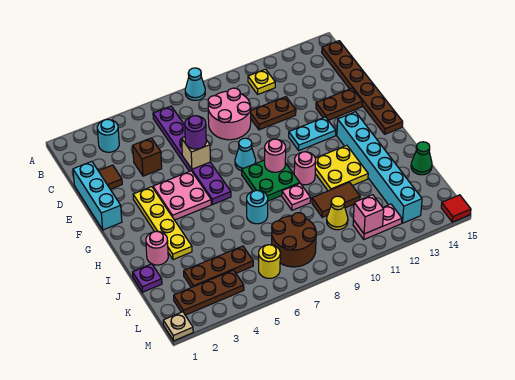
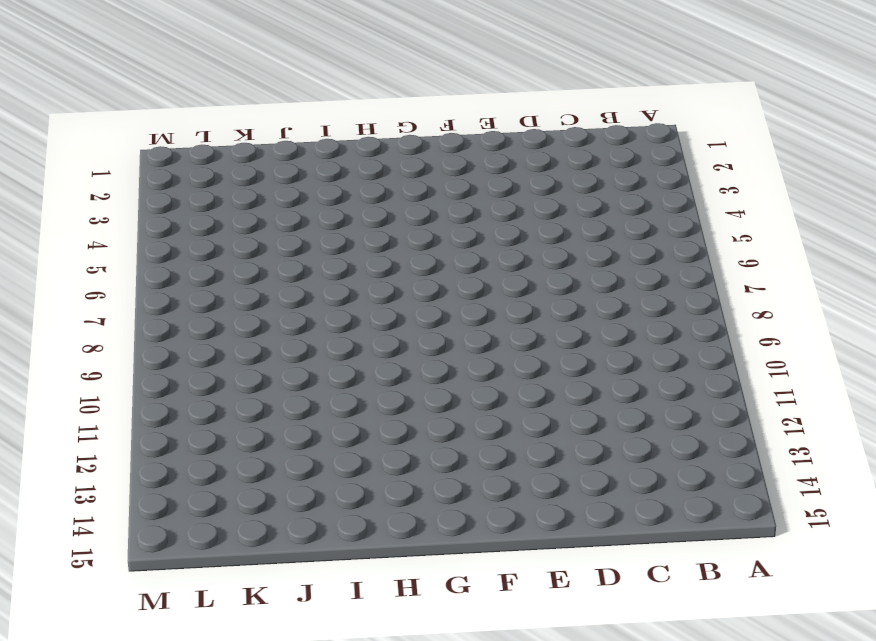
none -> cyan 1x1 cone [185,68,205,100]
none -> cyan 1x1 round brick [97,119,119,152]
none -> purple 1x6 plate [153,106,231,205]
none -> yellow 1x1 plate [248,69,275,94]

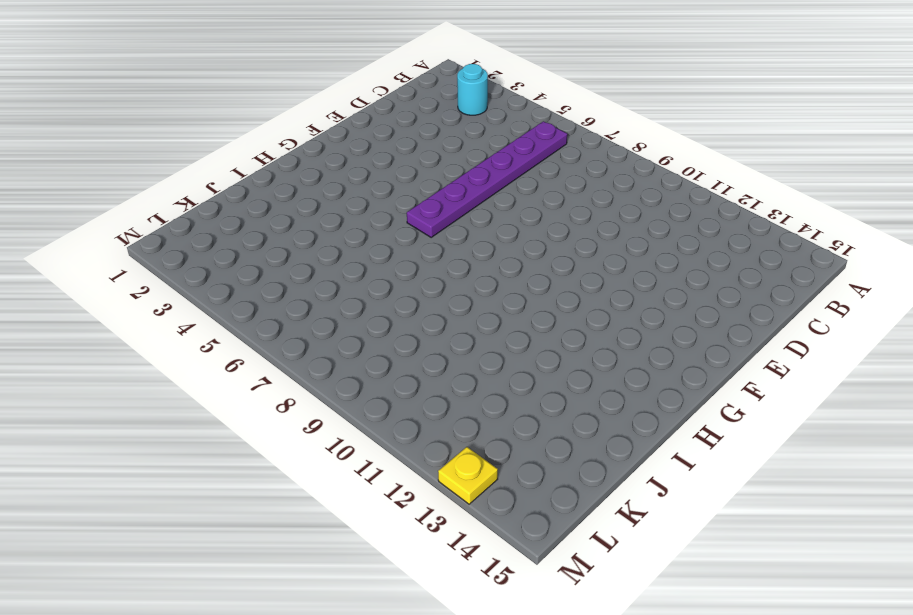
yellow 1x1 plate [438,447,498,504] -> yellow 1x1 plate moved to [248,69,275,94]
none -> cyan 1x1 cone [185,68,205,100]
none -> brown 1x6 plate [322,41,403,134]
none -> pink 2x2 round brick [208,88,251,140]
none -> cyan 1x3 brick [73,161,122,230]

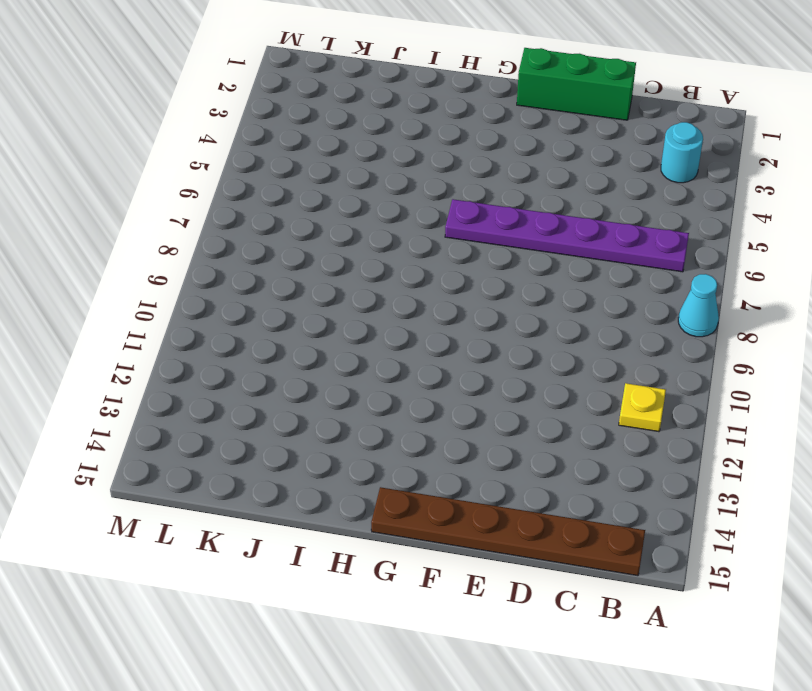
green 1x3 brick [517,48,636,120] -> cyan 1x3 brick [73,161,122,230]
none -> pink 2x2 round brick [208,88,251,140]
none -> brown 1x1 tile [99,165,122,189]
none -> brown 1x1 brick [133,138,162,176]
none -> brown 1x2 plate [251,97,296,130]

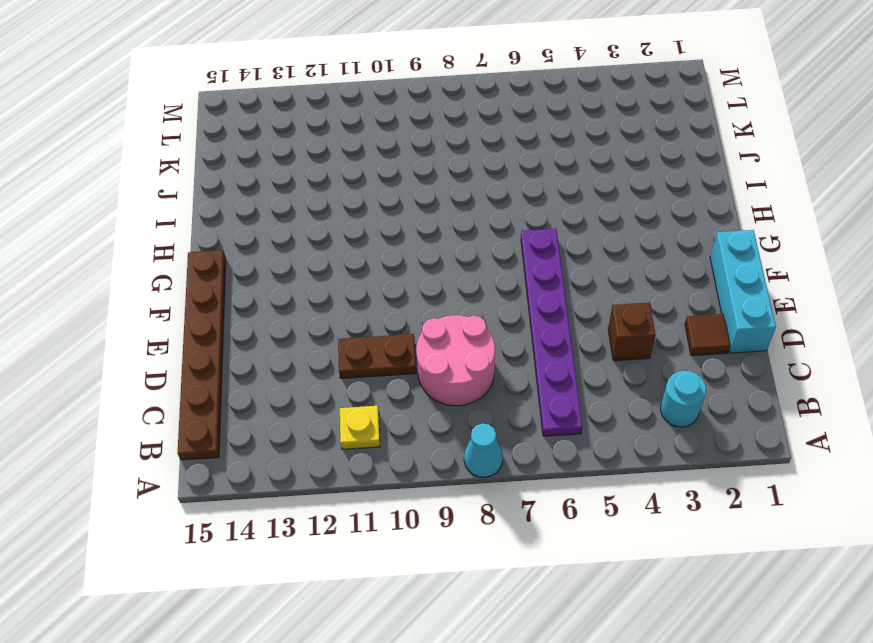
none -> brown 1x2 plate [316,88,362,120]
none -> yellow 1x4 plate [133,187,192,260]
none -> pink 2x2 plate [153,171,211,220]
none -> cyan 1x1 cone [235,138,256,171]

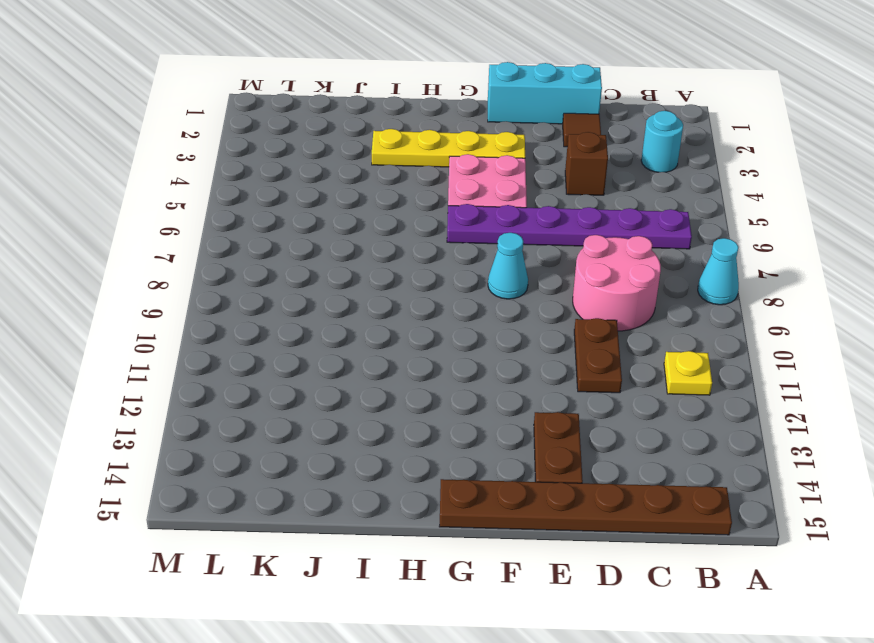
none -> cyan 1x2 plate [289,117,336,150]
none -> green 2x2 plate [242,160,300,201]
none -> cyan 1x6 brick [337,112,422,223]
none -> pink 1x1 round brick [294,152,316,185]

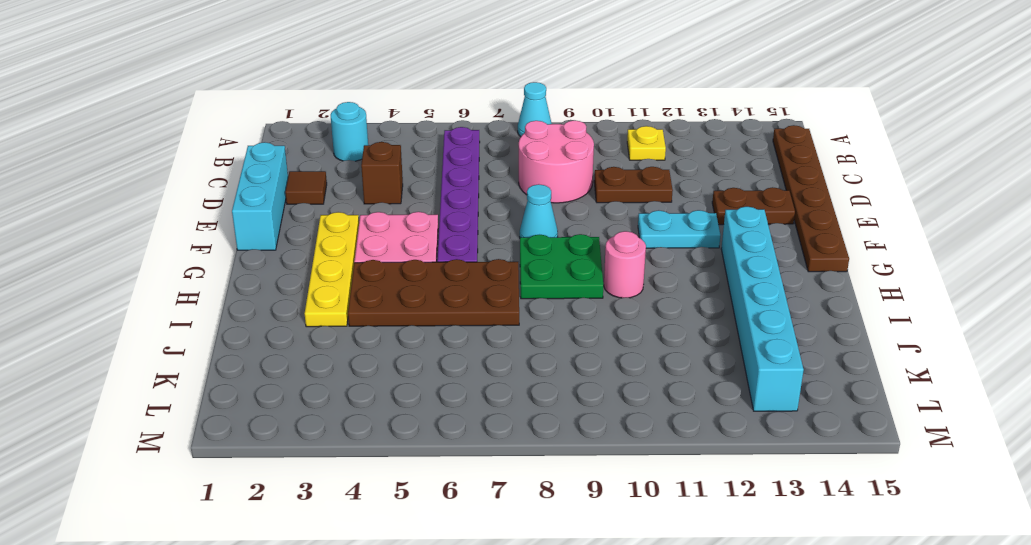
brown 2x4 plate [348,259,519,326] -> cyan 1x1 round brick [247,190,268,224]
none -> yellow 2x2 plate [315,145,368,191]
none -> pink 1x1 round brick [146,231,168,265]
none -> pink 1x1 plate [282,184,311,210]
none -> purple 1x1 plate [133,264,162,292]

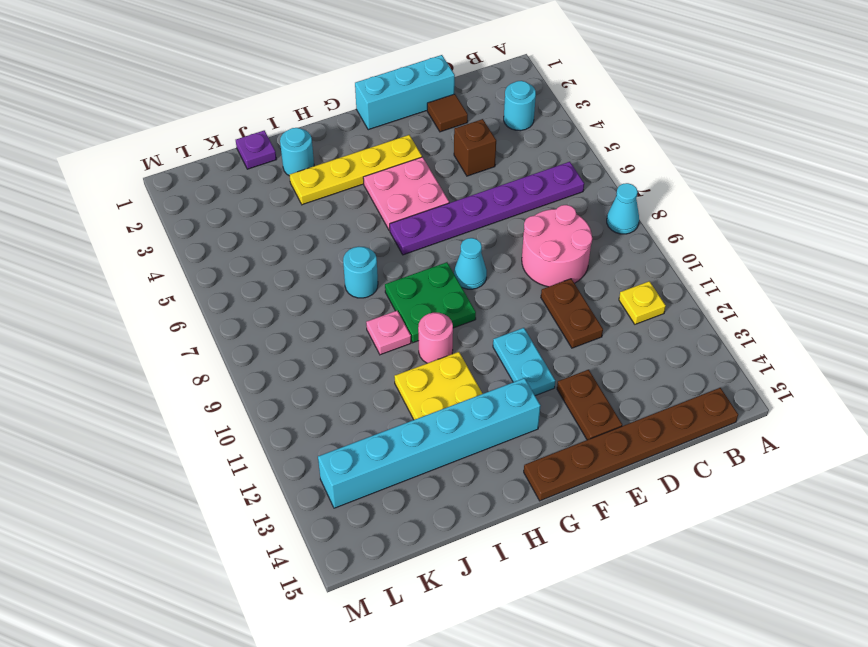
cyan 1x1 round brick [280,128,314,175] -> pink 1x1 round brick [146,231,168,265]
none -> brown 1x2 tile [312,182,360,217]
none -> green 1x1 cone [411,142,432,175]
none -> brown 1x3 plate [184,246,253,288]
none -> brown 2x2 round brick [272,213,316,267]

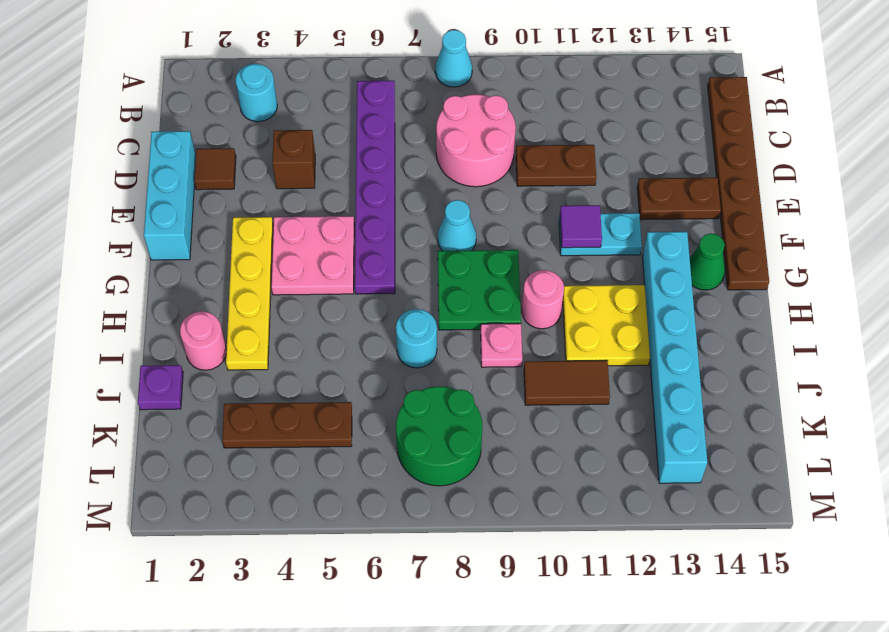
purple 1x1 tile [560,205,602,248] -> none
green 1x1 cone [690,234,725,290] -> green 1x1 cone moved to [411,142,432,175]
green 2x2 round brick [396,386,482,486] -> brown 2x2 round brick [272,213,316,267]
none -> yellow 1x1 plate [248,69,275,94]
none -> yellow 1x1 cone [327,196,348,230]
none -> brown 1x3 plate [174,270,244,315]
none -> yellow 1x1 round brick [259,245,280,278]

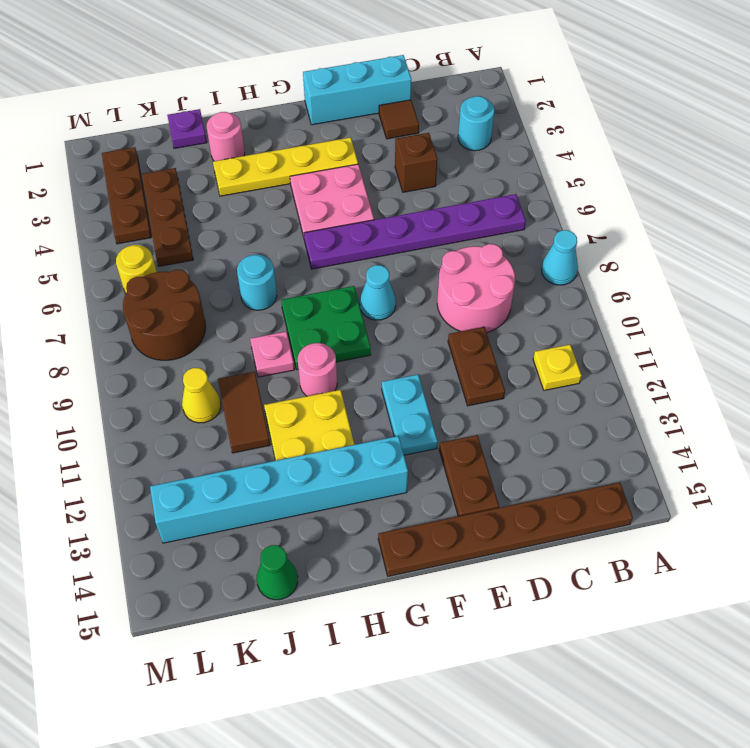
none -> pink 1x2 plate [353,204,402,239]
none -> tan 1x1 plate [163,312,193,341]
none -> red 1x1 tile [441,195,471,222]
none -> tan 1x1 brick [182,137,210,169]

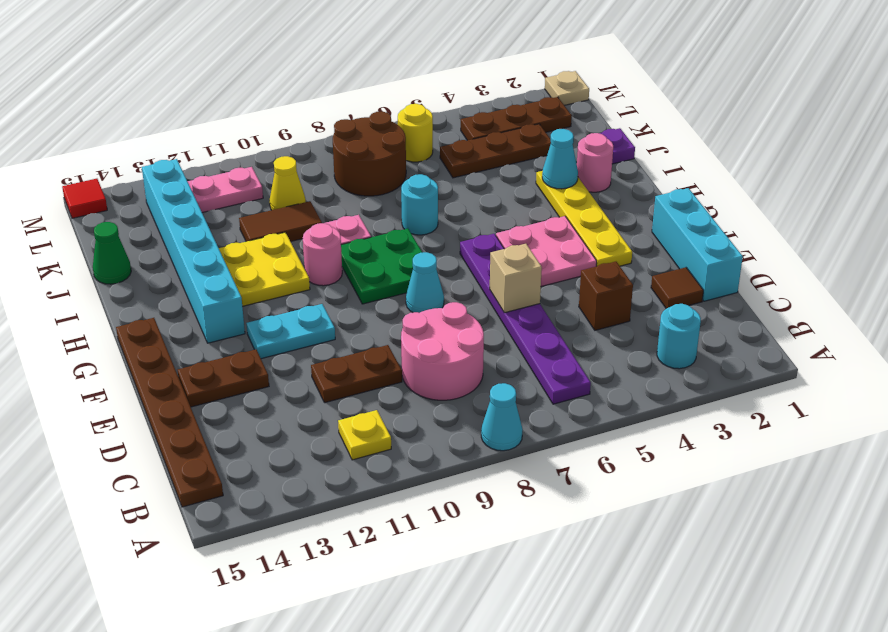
cyan 1x1 cone [542,129,578,189] -> none
none -> pink 1x1 round brick [265,139,286,172]
none -> pink 1x1 brick [353,195,384,234]
none -> purple 1x1 round brick [185,116,206,149]

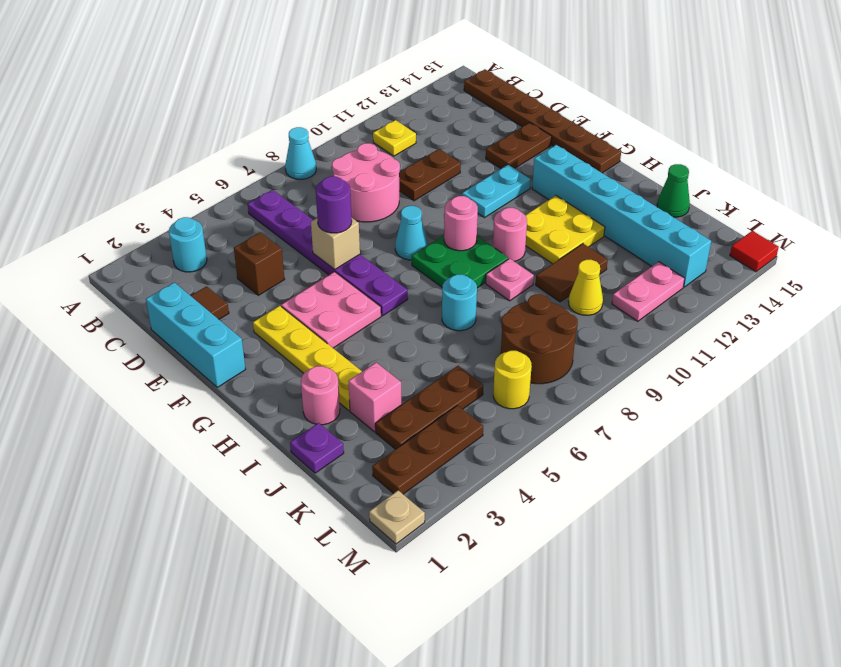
pink 1x1 brick [348,363,401,432] -> pink 1x1 brick moved to [353,195,384,234]

